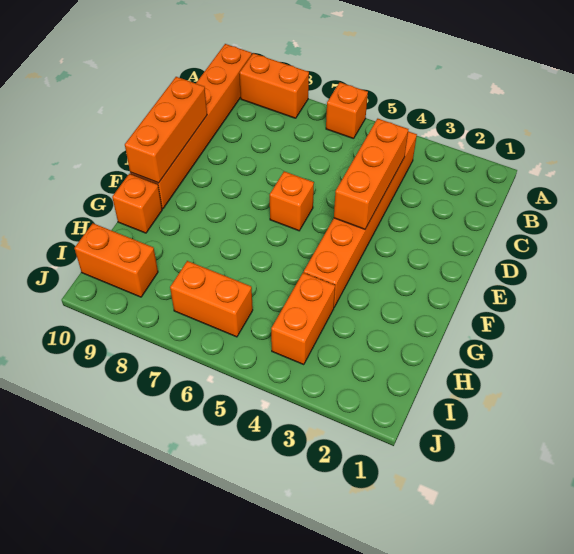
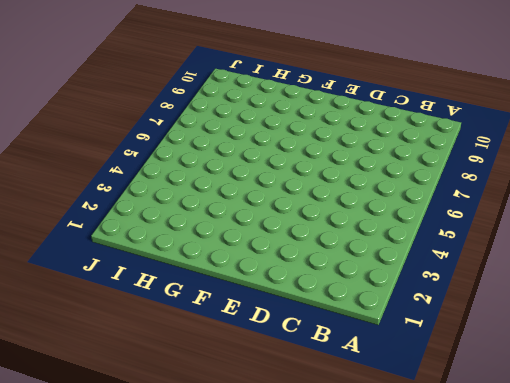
none -> orange 1x1 brick [326,82,368,139]
none -> orange 1x2 brick [239,53,309,118]

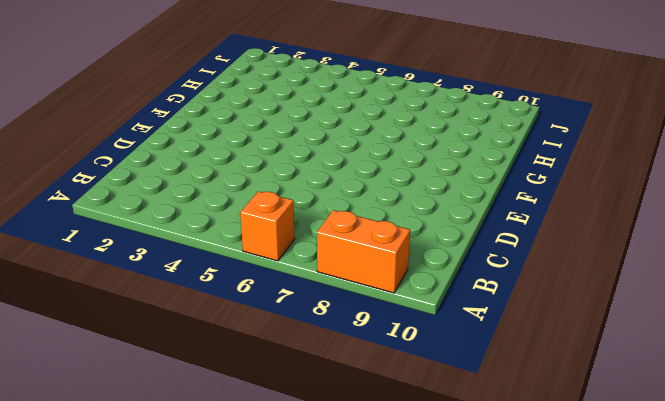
none -> orange 1x6 brick [130,44,252,209]
none -> orange 1x6 brick [304,131,417,307]

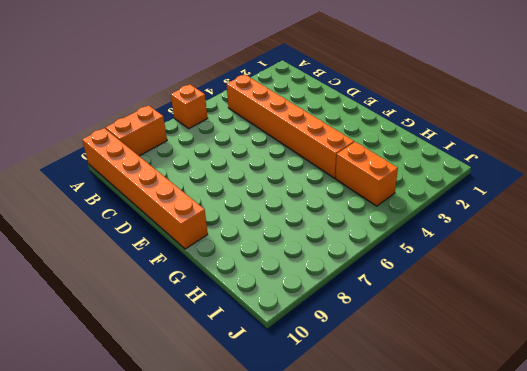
none -> orange 1x1 brick [270,171,314,231]
none -> orange 1x1 brick [112,174,162,233]

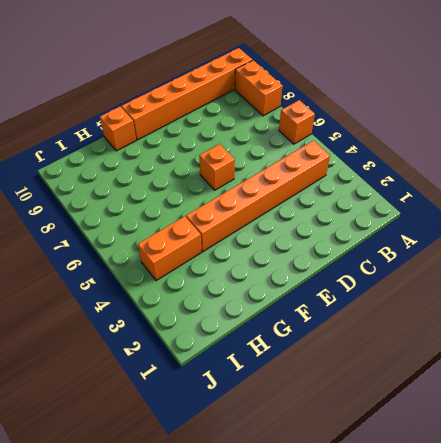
none -> orange 1x2 brick [170,261,253,337]
none -> orange 1x2 brick [74,223,158,297]

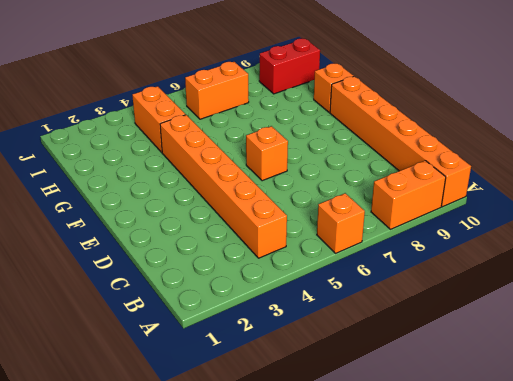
red 1x2 brick [259,38,320,94] -> orange 1x2 brick [74,223,158,297]
none -> orange 1x3 brick [334,119,408,229]
none -> orange 1x3 brick [125,77,207,183]

